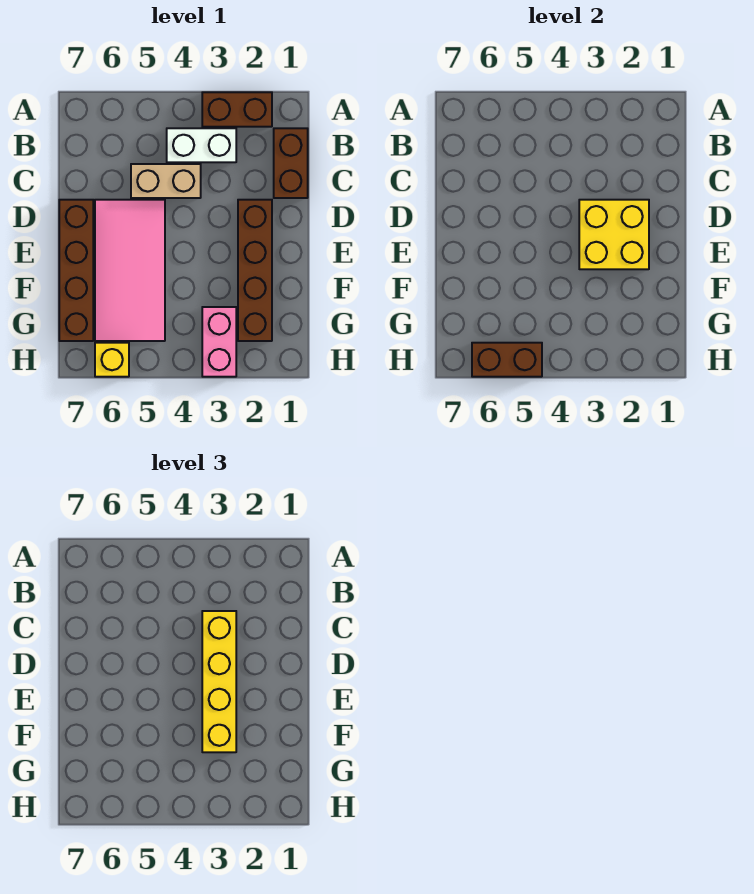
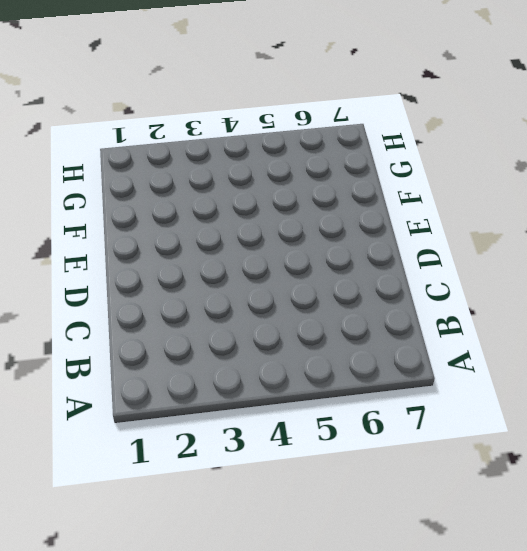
none -> brown 1x2 brick [202,92,272,127]
none -> brown 1x2 brick [274,128,308,198]
none -> white 1x2 brick [167,128,236,162]

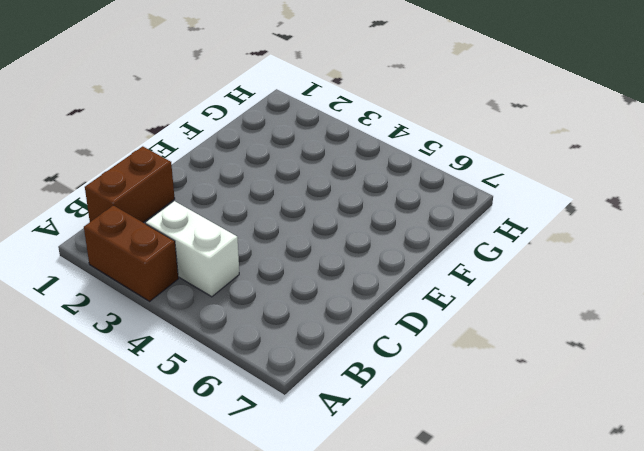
none -> tan 1x2 brick [131,164,201,198]
none -> brown 1x4 brick [238,200,272,341]
none -> pink 2x4 tile [95,200,165,341]

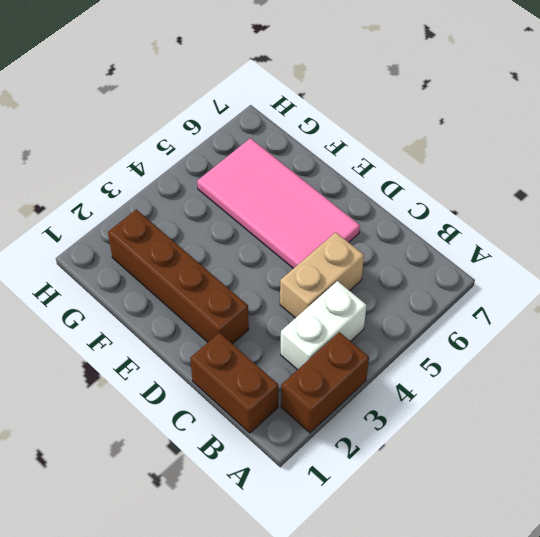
none -> brown 1x4 brick [59,200,93,341]
none -> pink 1x2 brick [202,307,236,377]
none -> yellow 1x1 brick [95,343,129,377]

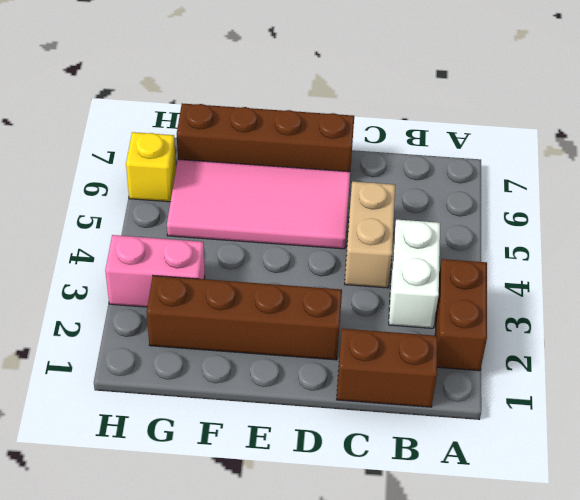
none -> yellow 2x2 brick [579,200,649,269]
none -> brown 1x2 brick [472,343,542,377]
none -> yellow 1x4 brick [202,611,236,752]

